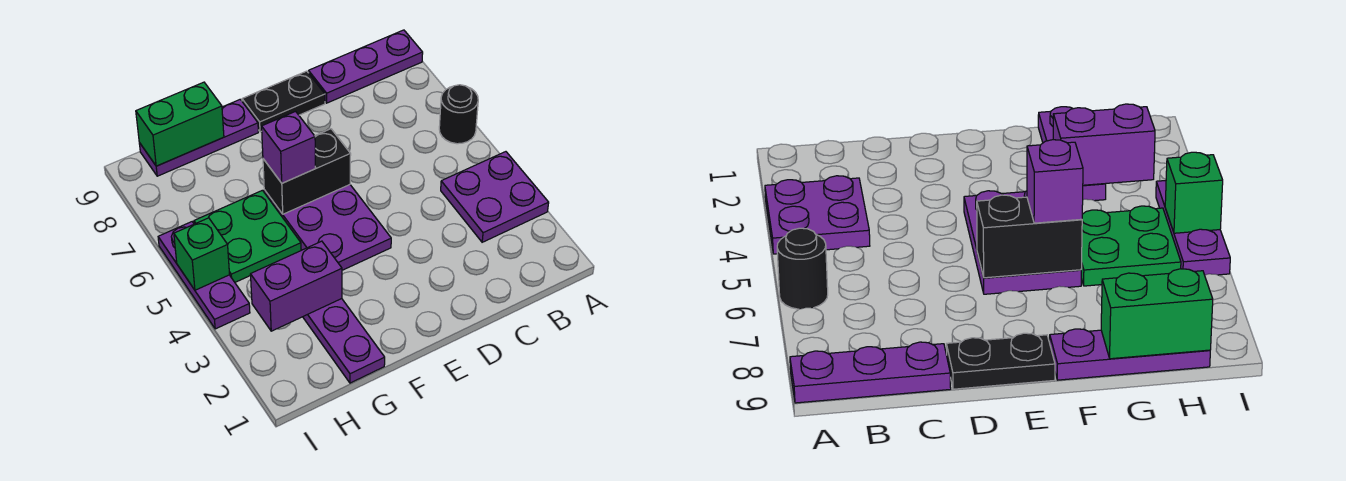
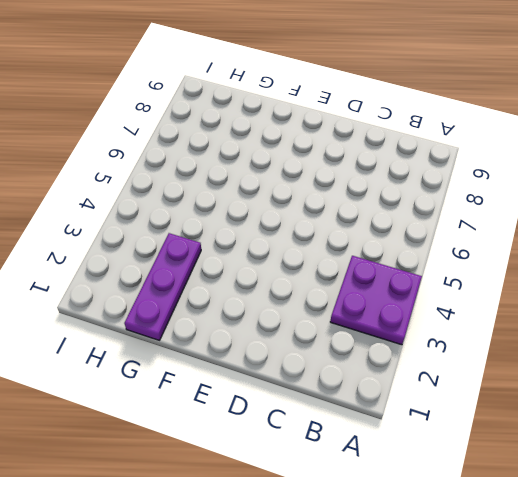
none -> black 1x1 round brick [439,85,478,144]
none -> purple 1x3 plate [309,30,423,103]
none -> black 1x2 plate [242,71,325,132]

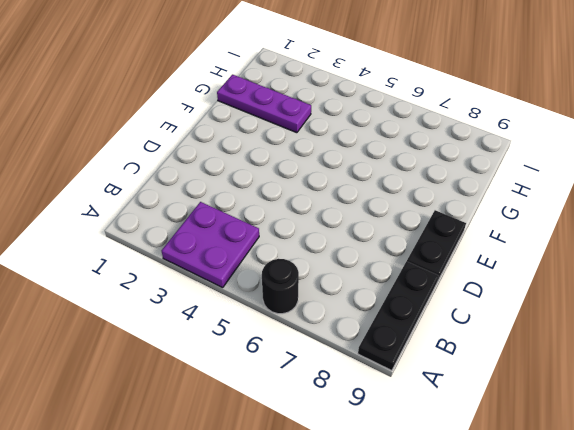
black 1x3 plate [358,261,439,371] -> purple 1x3 plate [309,30,423,103]
none -> purple 2x3 plate [264,185,391,270]
none -> purple 1x3 plate [139,100,258,176]
none -> green 2x2 plate [194,190,301,282]

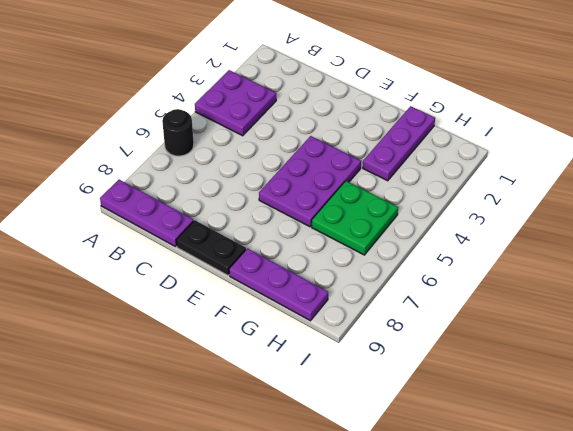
none -> purple 1x3 plate [158,222,250,329]
none -> black 1x2 brick [263,129,351,214]
none -> purple 1x2 brick [250,241,342,331]

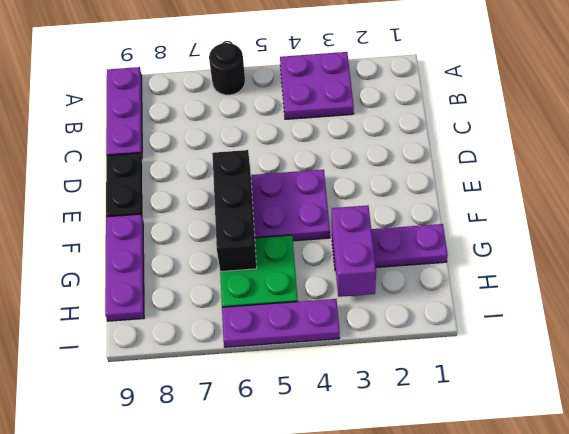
black 1x3 brick [212,150,257,272] -> black 1x2 brick [263,129,351,214]
none -> green 1x2 brick [136,82,224,166]
none -> green 1x1 brick [174,218,230,290]
none -> purple 1x1 brick [262,111,316,183]

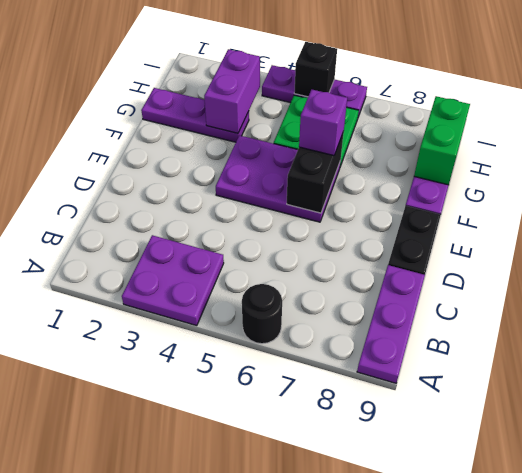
black 1x1 brick [294,42,337,97] -> green 1x1 brick [174,218,230,290]

